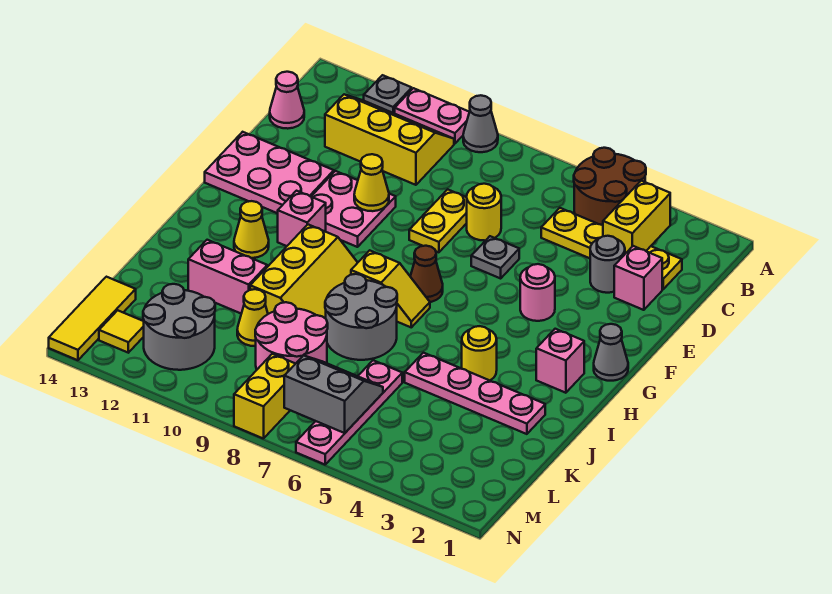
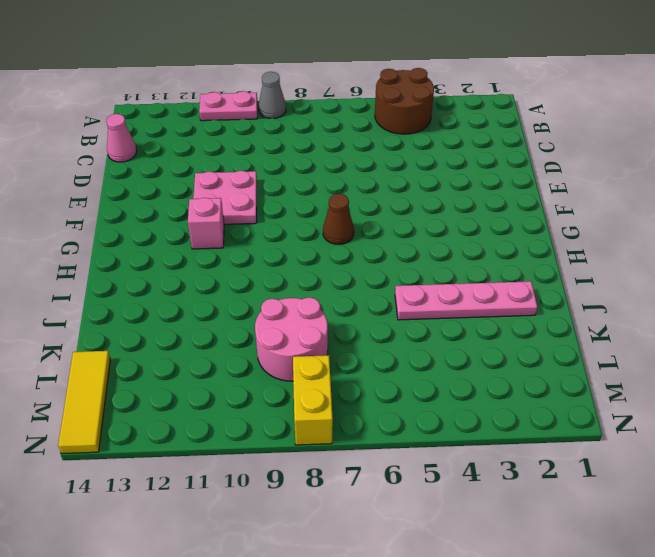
none -> grey 1x1 plate [364,75,412,114]
none -> yellow 2x3 slope [325,94,454,185]
none -> yellow 1x4 plate [541,208,682,289]
none -> pink 1x1 brick [614,246,662,310]

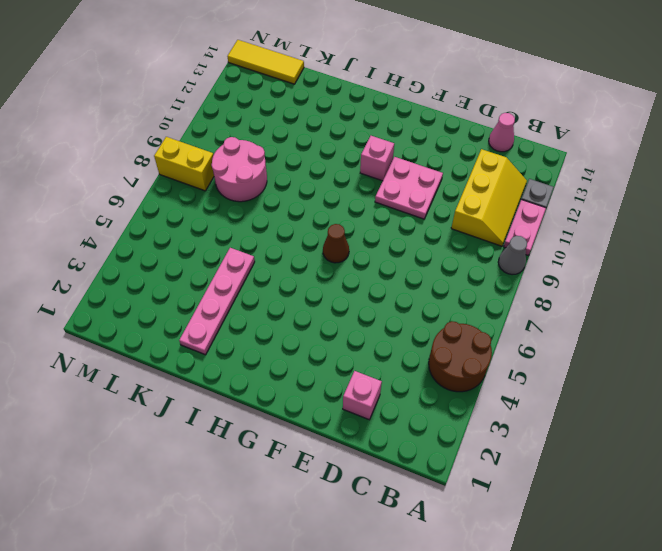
none -> yellow 1x4 plate [541,208,682,289]
none -> grey 1x1 round brick [590,236,625,293]
none -> yellow 1x1 round brick [467,184,501,241]
none -> yellow 1x2 plate [409,189,467,252]

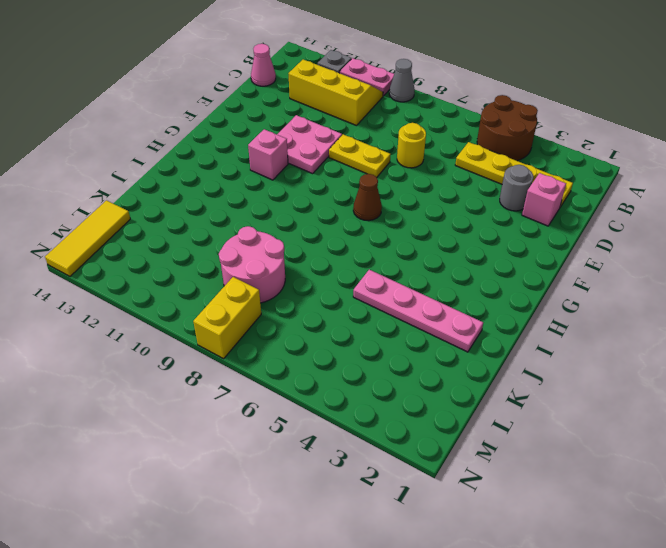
yellow 1x2 plate [329,134,391,177] -> yellow 1x2 plate turned to [409,189,467,252]
none -> grey 1x1 plate [471,236,519,278]
none -> pink 2x3 plate [205,132,334,213]
none -> pink 1x1 round brick [520,264,555,321]
none -> grey 1x1 cone [594,324,628,381]

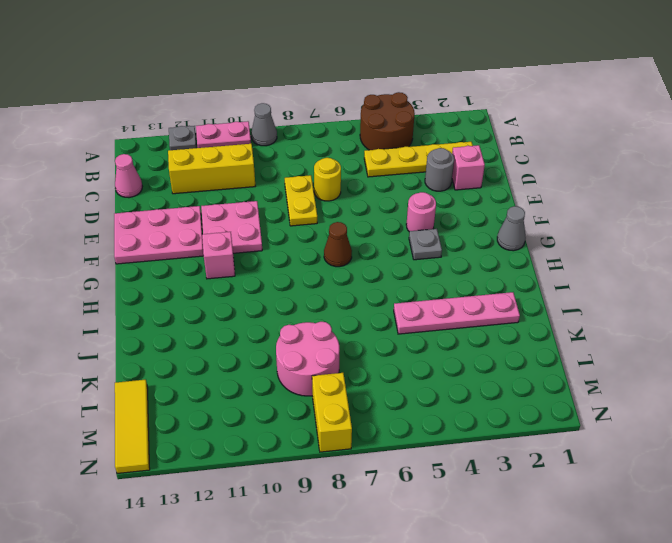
grey 1x1 plate [409,229,442,260] -> grey 1x1 plate moved to [471,236,519,278]
none -> pink 1x1 brick [536,329,584,393]
none -> yellow 1x2 slope [351,250,430,327]
none -> yellow 2x3 slope [250,224,358,319]
none -> yellow 1x1 cone [234,201,269,258]

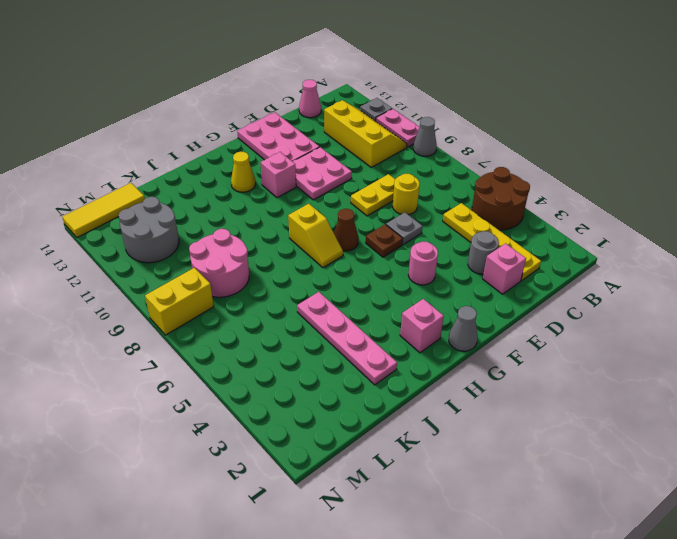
brown 1x1 plate [366,224,403,257] -> none
none -> yellow 2x3 slope [250,224,358,319]
none -> yellow 1x1 round brick [462,326,497,380]
none -> grey 2x2 round brick [325,274,397,360]
none -> pink 1x2 brick [188,240,267,314]

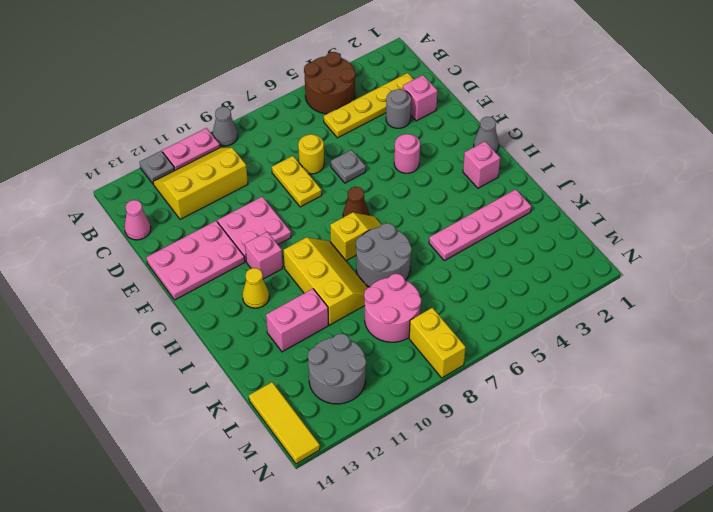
none -> yellow 1x1 round brick [462,326,497,380]
none -> pink 1x4 plate [296,360,402,465]
none -> yellow 1x1 cone [237,289,268,346]
none -> yellow 1x1 tile [99,310,144,353]

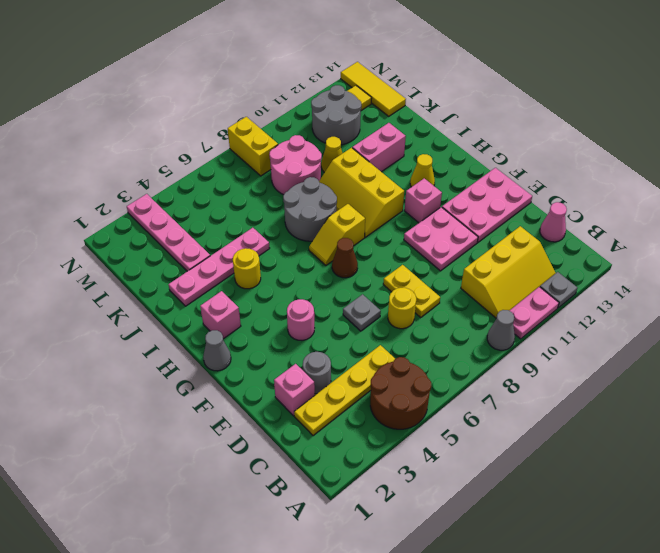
pink 1x4 plate [127,194,210,271] -> pink 1x4 plate moved to [296,360,402,465]
none -> yellow 1x2 brick [603,181,670,254]
none -> yellow 1x1 cone [354,154,389,211]
none -> grey 2x2 slope [284,355,383,433]

